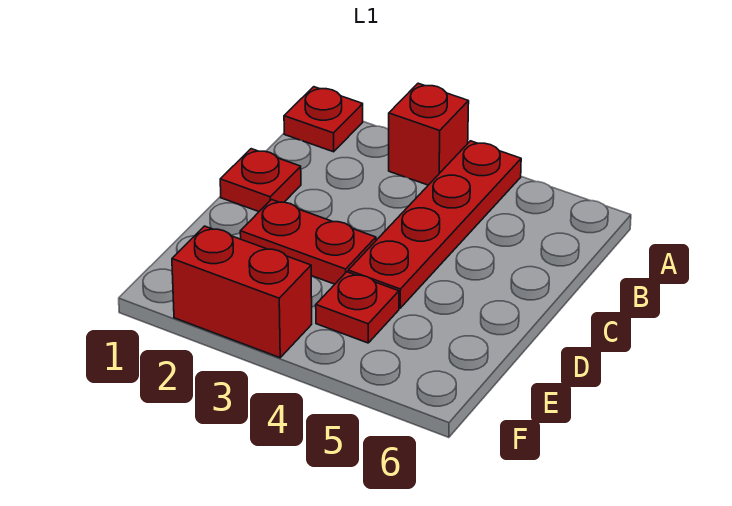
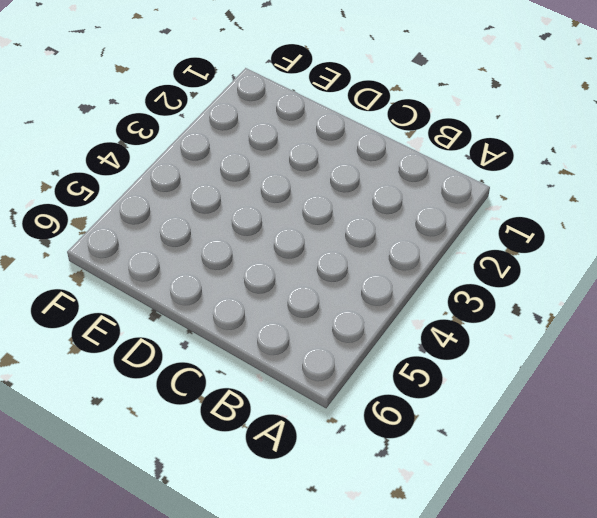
none -> red 1x1 plate [284,87,363,152]
none -> red 1x1 brick [389,83,469,185]

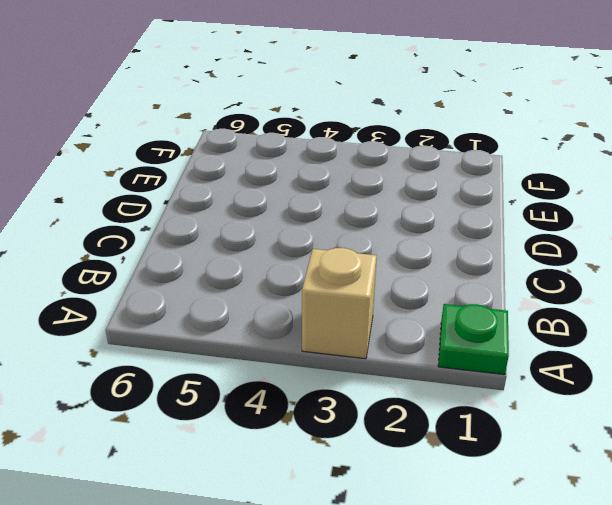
green 1x1 plate [438,304,509,375] -> red 1x1 plate [284,87,363,152]
tan 1x1 brick [302,248,377,359] -> red 1x1 brick [389,83,469,185]
none -> red 1x4 plate [348,141,521,308]
none -> red 1x1 plate [220,149,301,212]

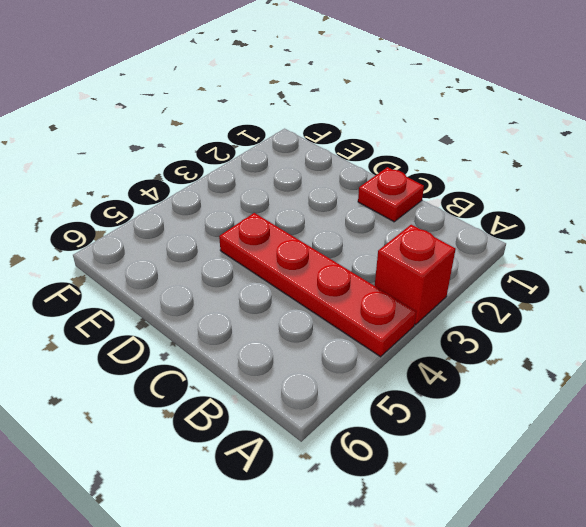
none -> red 1x1 plate [284,87,363,152]
none -> red 1x2 plate [240,200,376,284]

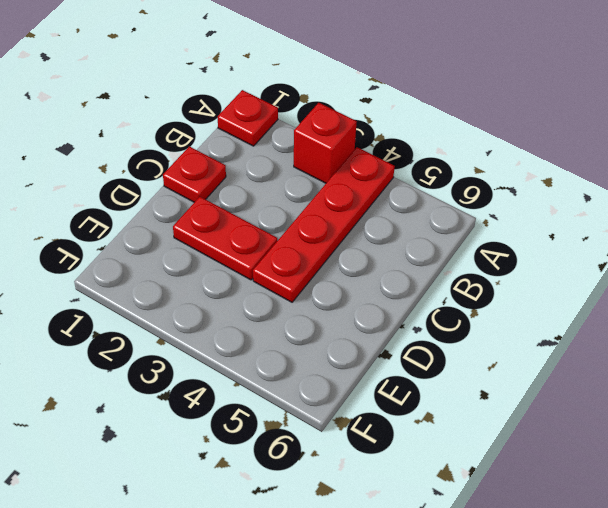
none -> red 1x1 plate [316,272,399,343]
none -> red 1x2 brick [172,226,312,358]

